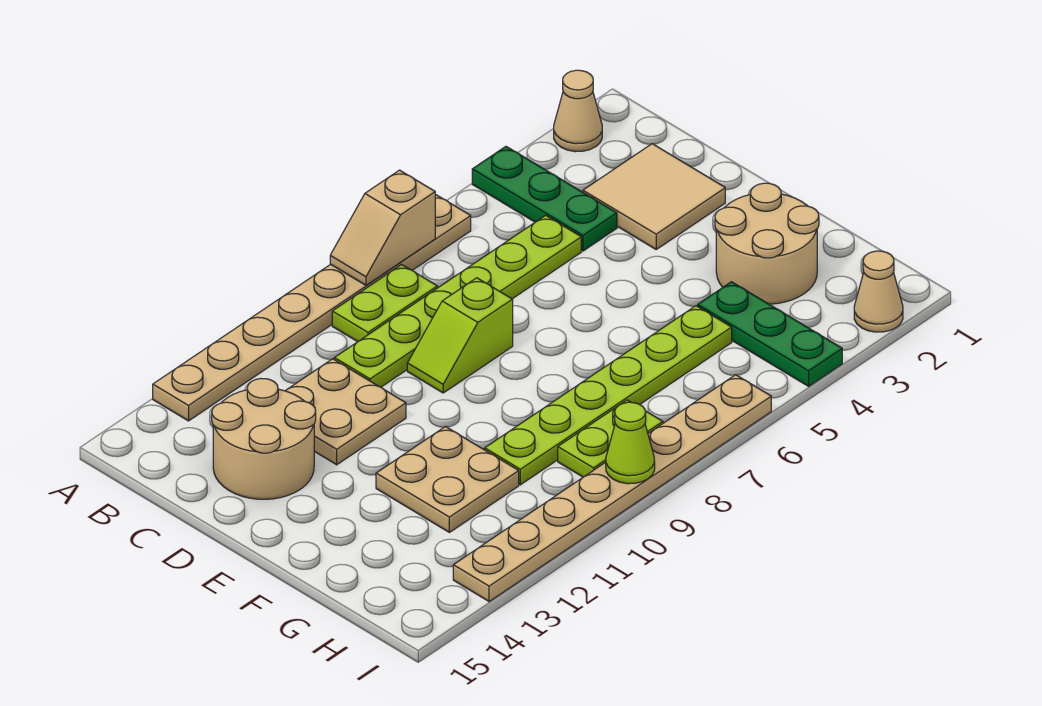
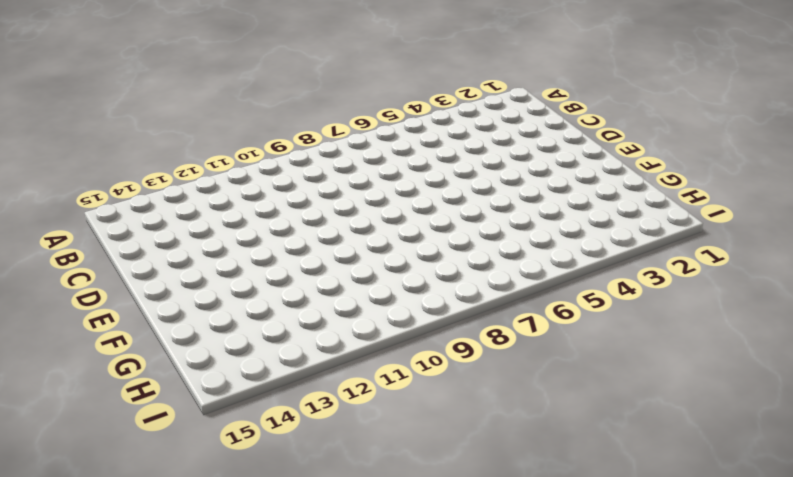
none -> tan 1x1 cone [554,70,602,152]
none -> green 1x3 plate [472,147,617,251]
none -> tan 1x8 plate [153,194,471,421]

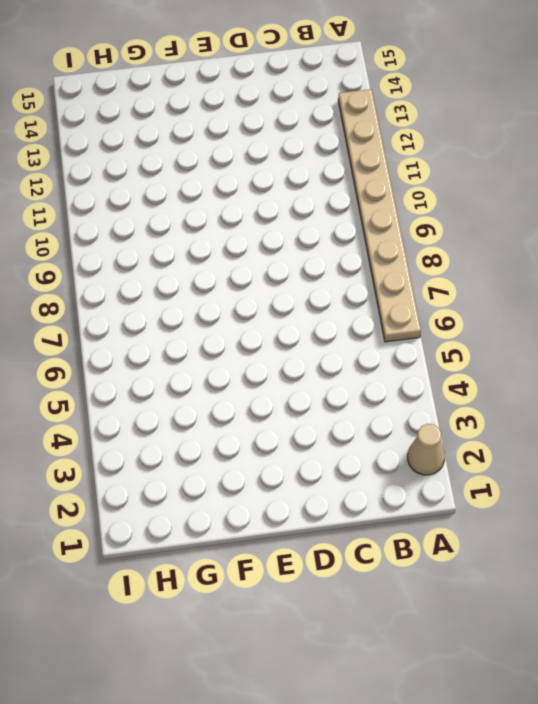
none -> green 1x3 plate [472,147,617,251]
none -> lime 1x2 plate [332,265,437,342]
none -> tan 2x2 tile [583,144,725,249]

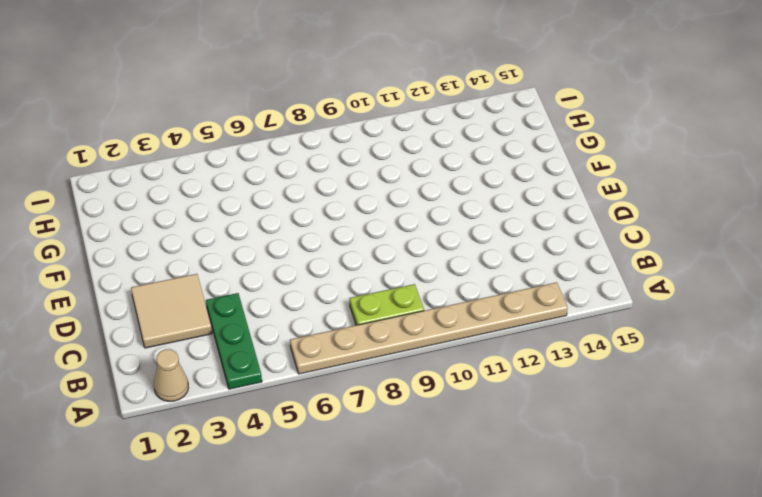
none -> lime 1x6 plate [334,215,581,387]
none -> tan 2x2 plate [285,359,406,465]
none -> tan 2x2 round brick [212,379,316,499]

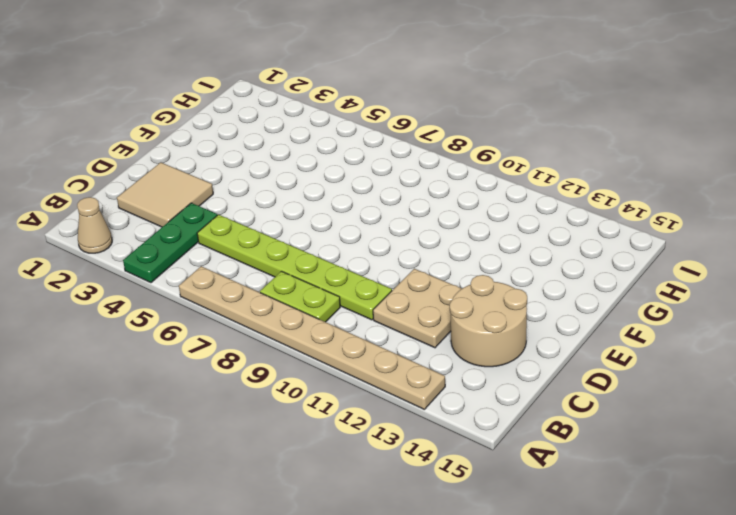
none -> lime 1x2 slope [407,278,513,393]
none -> tan 2x2 round brick [715,183,819,304]
none -> tan 2x2 plate [376,427,519,532]

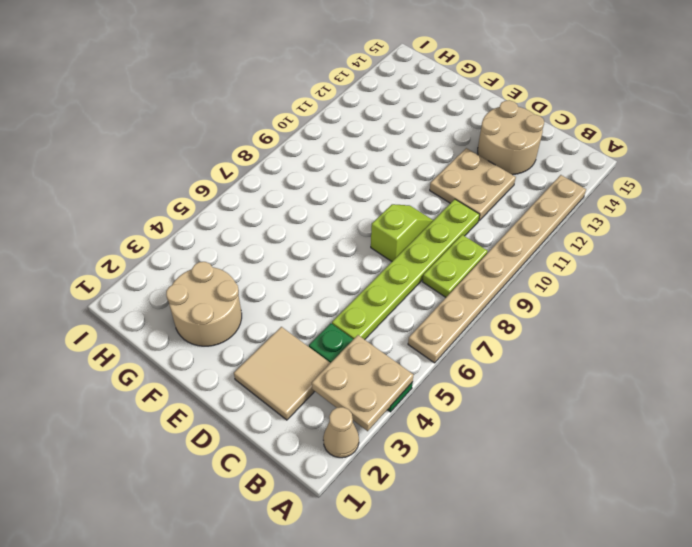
tan 2x2 plate [312,335,413,431] -> tan 2x2 plate moved to [376,427,519,532]
none -> green 1x3 plate [698,282,842,386]
none -> lime 1x6 plate [485,306,732,485]
none -> lime 1x2 plate [558,400,663,477]

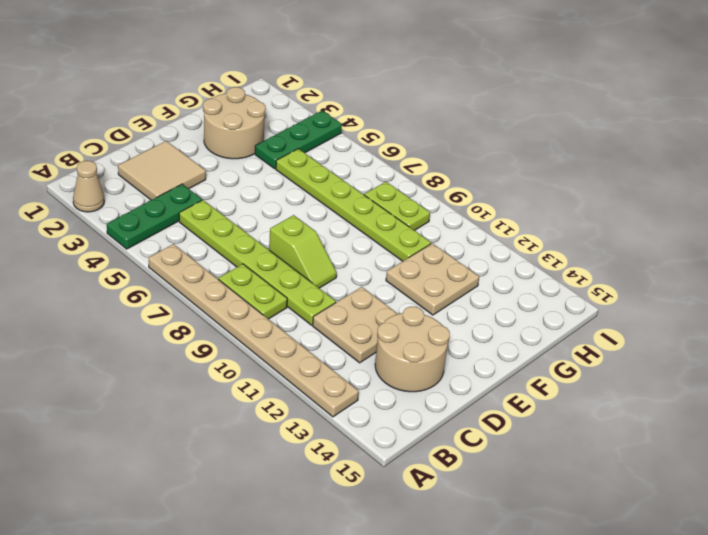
none -> tan 1x1 cone [854,251,903,332]
none -> tan 1x8 plate [453,375,771,601]
none -> tan 1x2 slope [330,170,435,285]

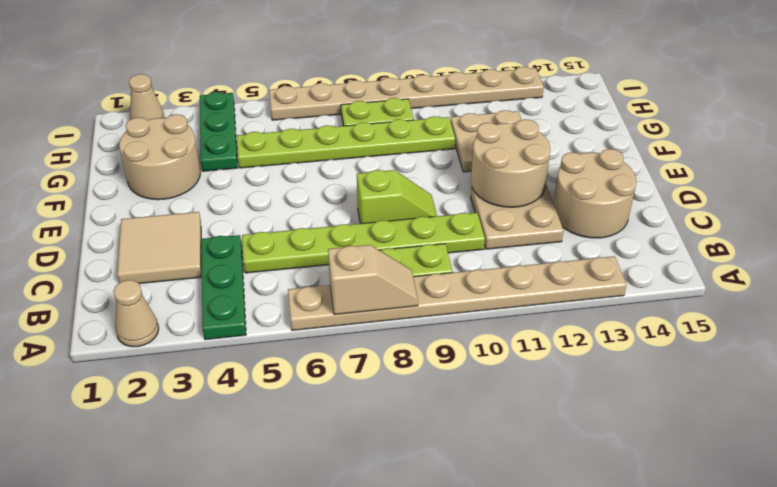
tan 2x2 round brick [471,119,550,207] -> none
none -> lime 1x1 cone [606,402,655,484]

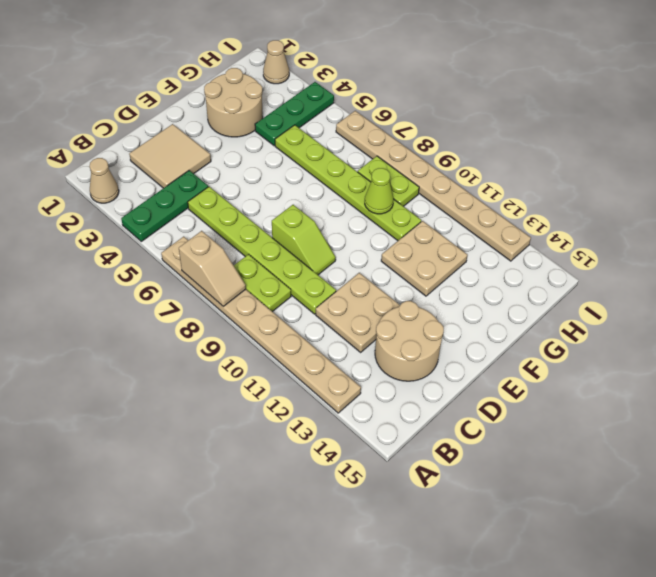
lime 1x1 cone [365,168,393,214] -> lime 1x1 cone moved to [606,402,655,484]

